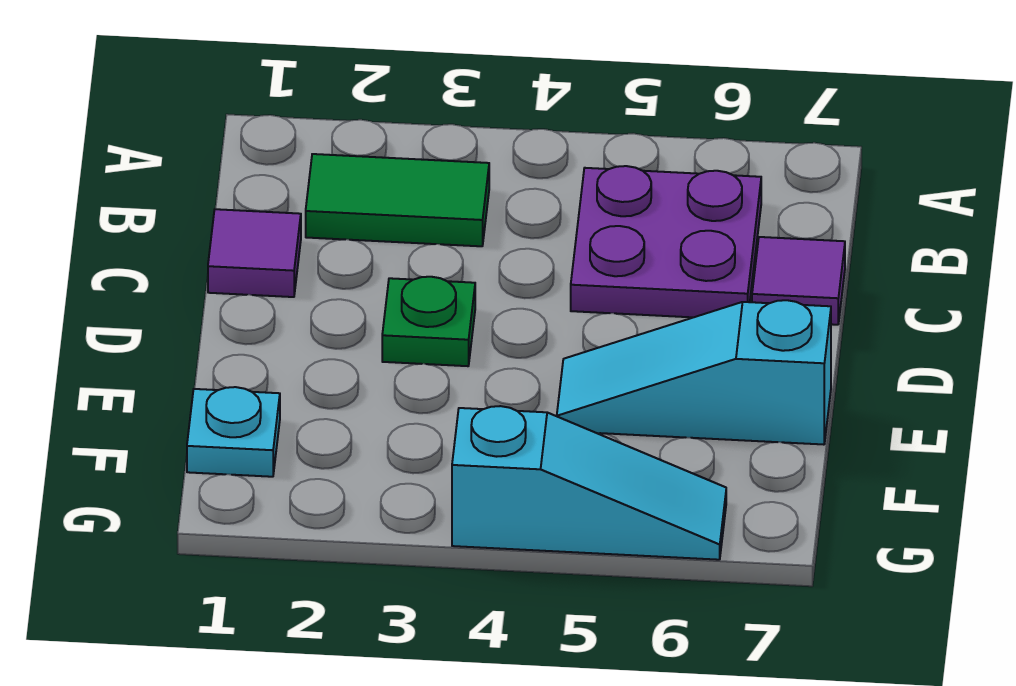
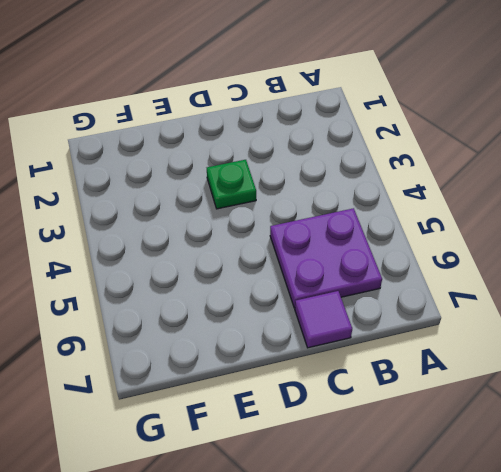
none -> green 1x2 tile [306,154,489,246]
none -> purple 1x1 tile [208,209,301,297]

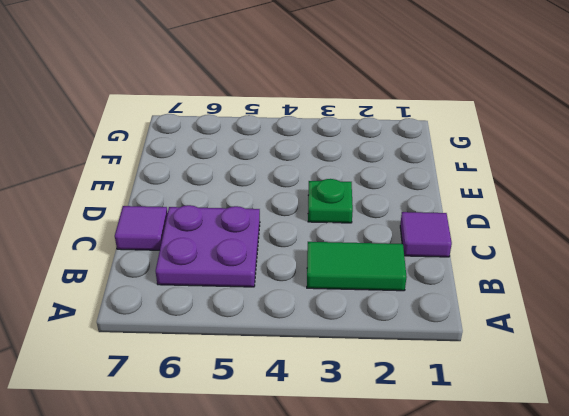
none -> cyan 1x3 slope [557,300,831,445]
none -> cyan 1x1 plate [187,387,280,477]

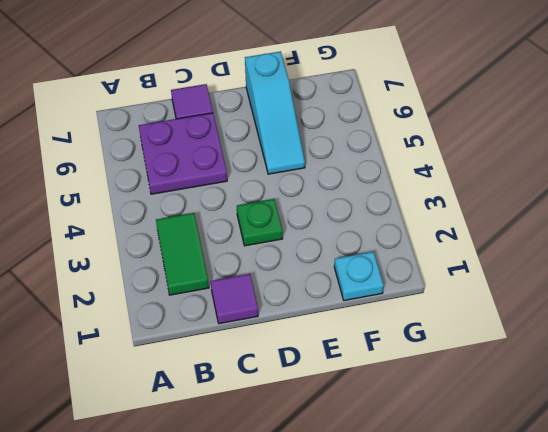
none -> cyan 1x3 slope [452,406,726,560]

